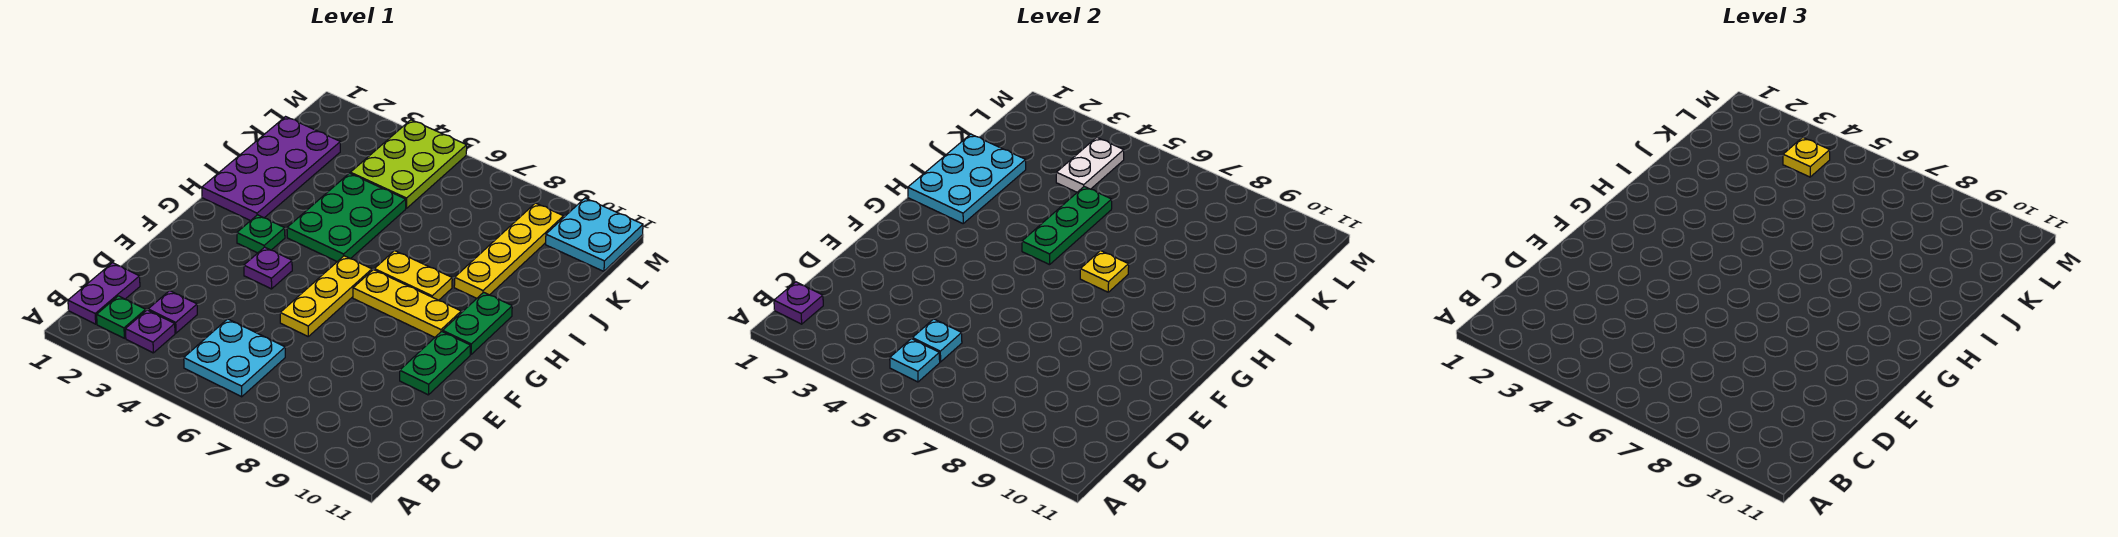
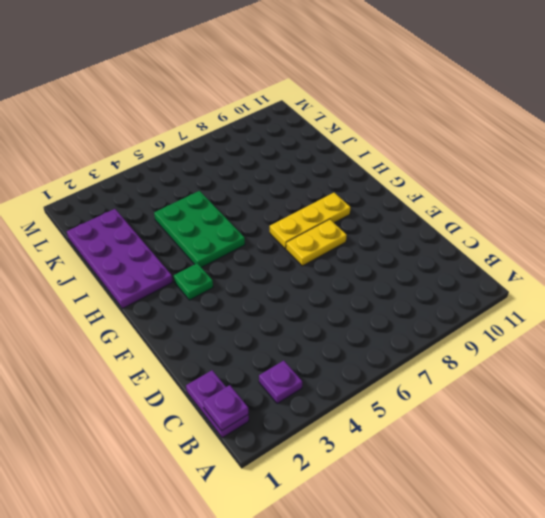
yellow 1x2 plate [286,219,347,266] -> yellow 1x2 plate moved to [374,251,452,300]
none -> green 1x1 plate [97,296,146,338]
none -> cyan 2x2 plate [184,319,285,397]
none -> purple 1x1 plate [148,291,197,333]

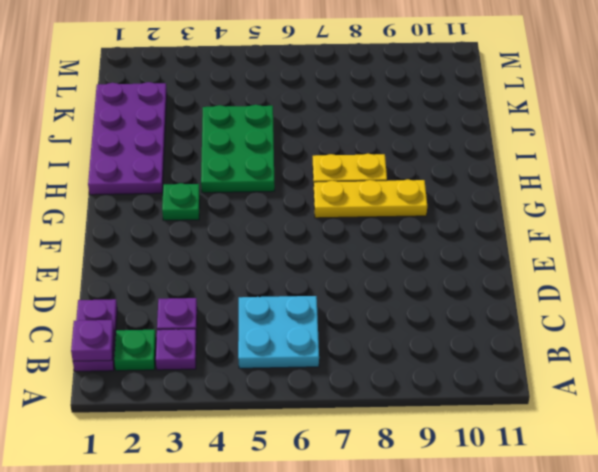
none -> yellow 1x3 plate [280,256,372,336]
none -> green 1x2 plate [400,331,470,395]
none -> purple 1x1 plate [244,247,292,289]

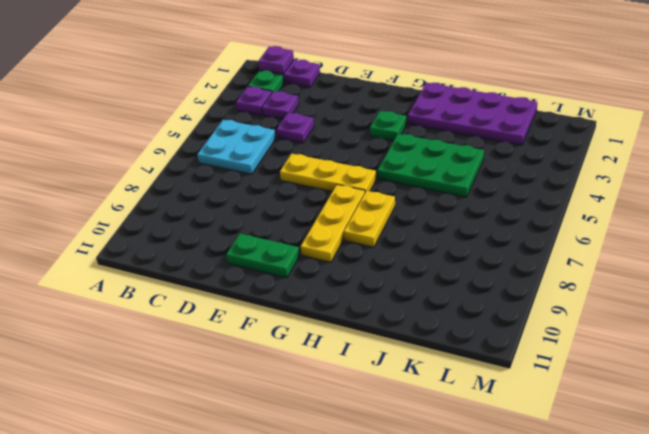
purple 1x1 plate [277,113,314,143] -> purple 1x1 plate moved to [244,247,292,289]
none -> green 1x2 plate [443,292,512,354]
none -> yellow 1x4 plate [454,203,564,298]
none -> lime 2x3 plate [350,120,467,208]

